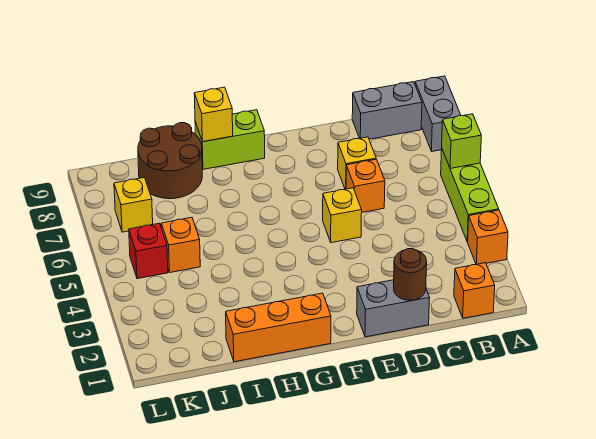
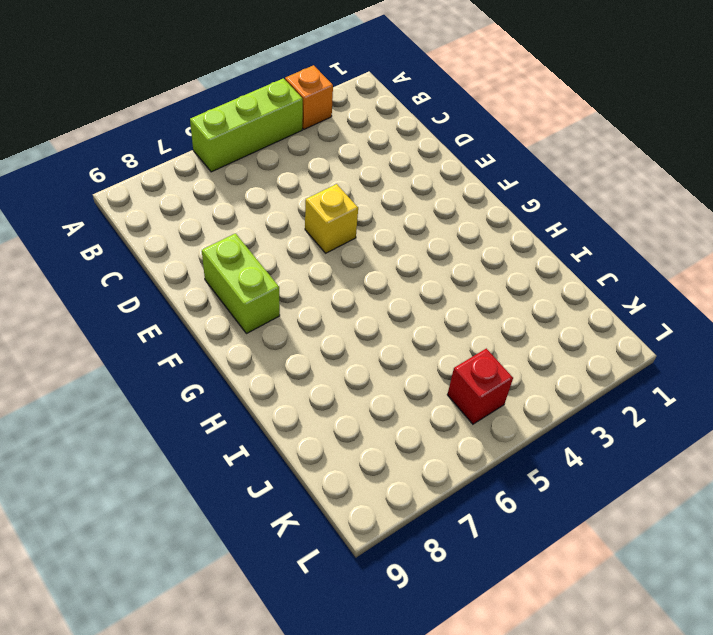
lime 1x2 brick [202,233,280,334] -> lime 1x2 brick moved to [195,110,265,169]
none -> grey 1x2 brick [415,76,461,151]
none -> orange 1x1 brick [454,263,495,318]
none -> grey 1x2 brick [352,82,422,139]

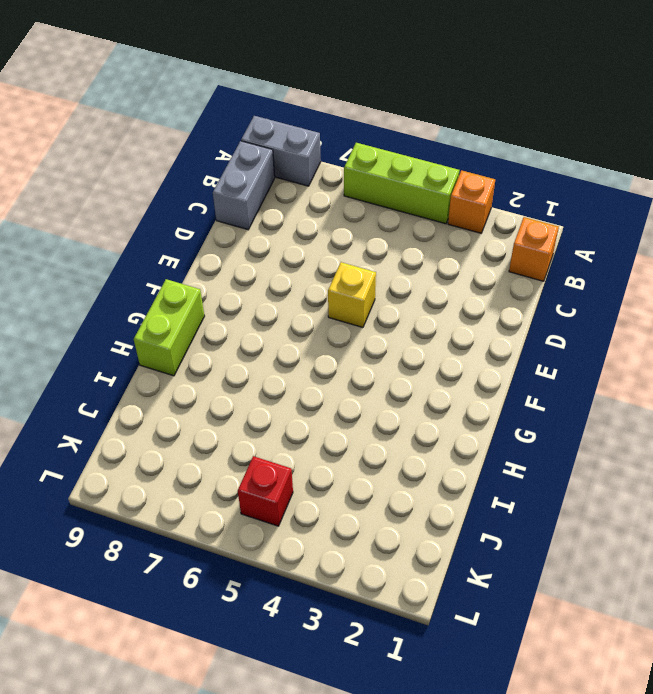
none -> grey 1x2 brick [357,280,429,337]
none -> orange 1x1 brick [346,159,385,212]
none -> yellow 1x1 brick [338,137,376,189]

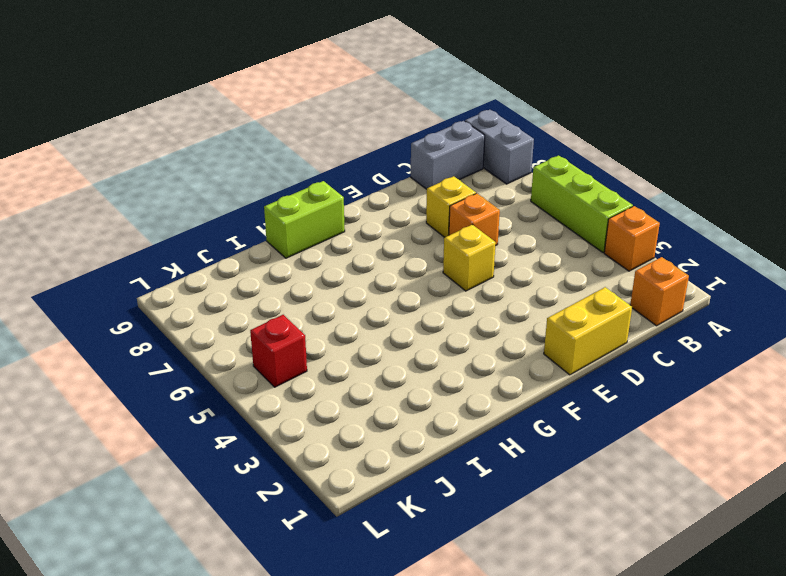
yellow 1x2 brick [544,287,632,375] -> grey 1x2 brick [357,280,429,337]
none -> orange 1x3 brick [226,293,331,362]
none -> brown 2x2 round brick [138,123,202,199]
none -> orange 1x1 brick [161,217,200,272]

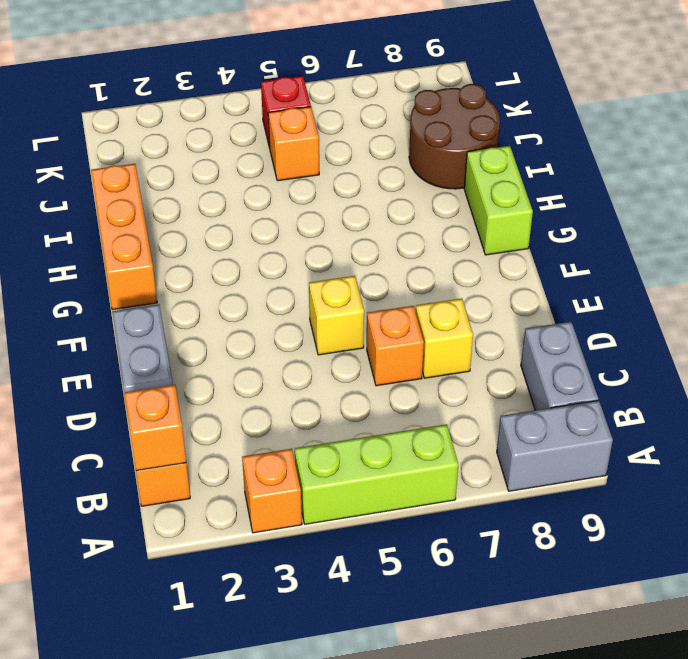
orange 1x1 brick [124,385,186,471] -> none
none -> yellow 1x1 brick [114,178,153,232]
none -> lime 1x1 brick [442,114,481,169]
none -> brown 1x1 round brick [394,249,427,300]

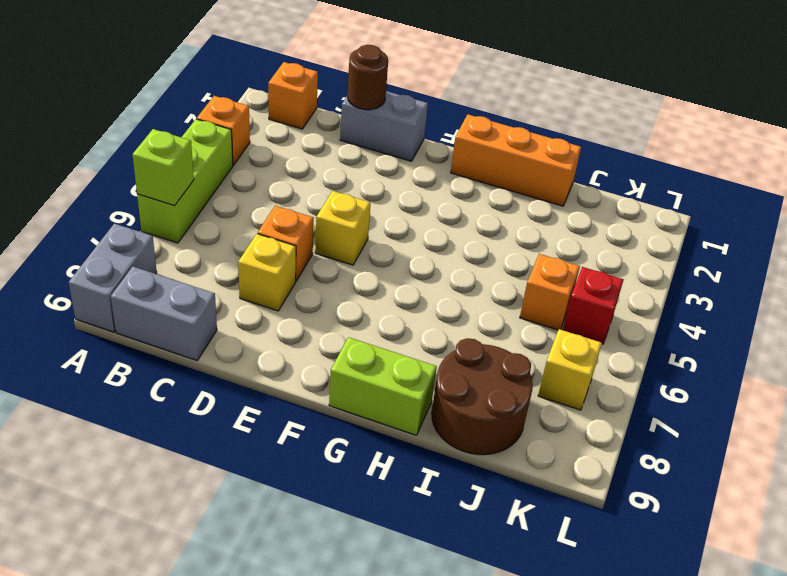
none -> yellow 1x1 brick [194,87,233,142]

